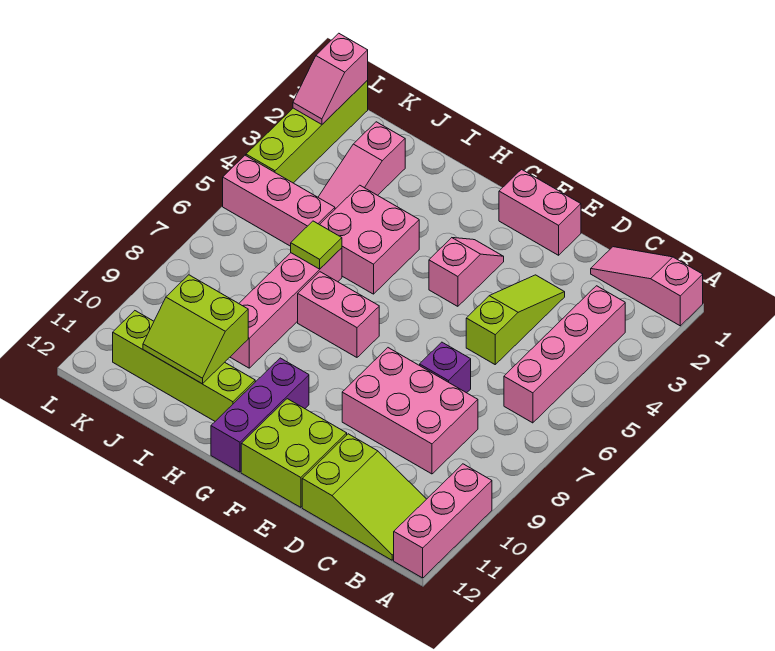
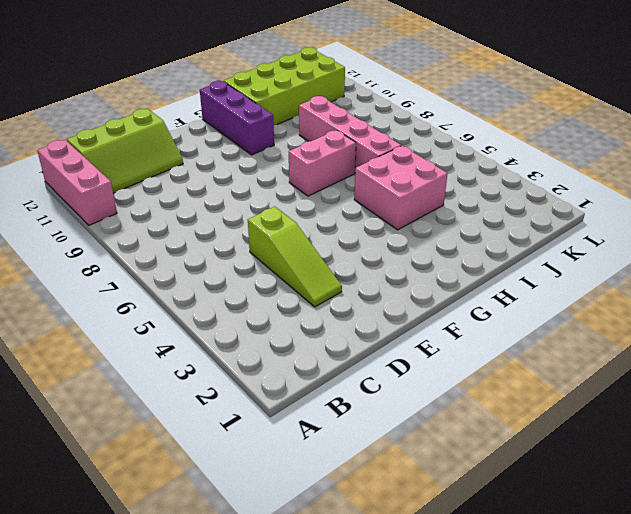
lime 2x3 slope [67,109,183,193] -> lime 2x3 slope turned to [302,434,426,560]
lime 2x4 brick [224,47,345,125] -> lime 1x4 brick [113,311,255,421]
none -> pink 1x3 slope [591,247,703,326]
none -> pink 1x4 brick [504,286,625,423]
none -> pink 2x3 brick [342,348,478,474]

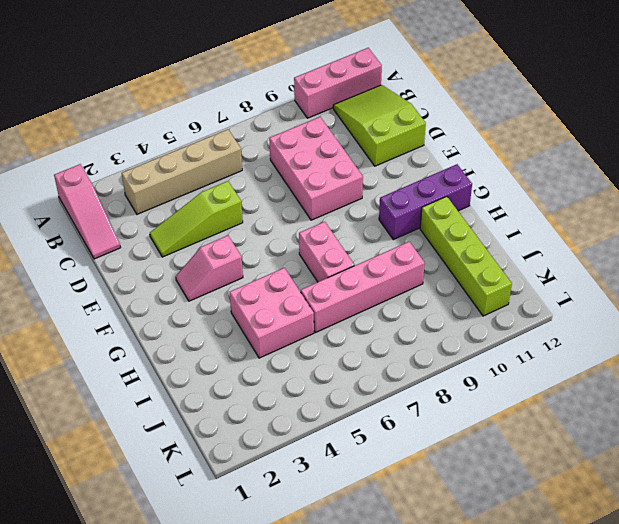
tan 1x4 brick [122,129,242,214] -> pink 1x4 brick [504,286,625,423]
none -> purple 1x1 brick [420,342,471,393]
none -> pink 1x2 brick [499,169,581,255]
none -> lime 2x2 brick [241,399,347,507]

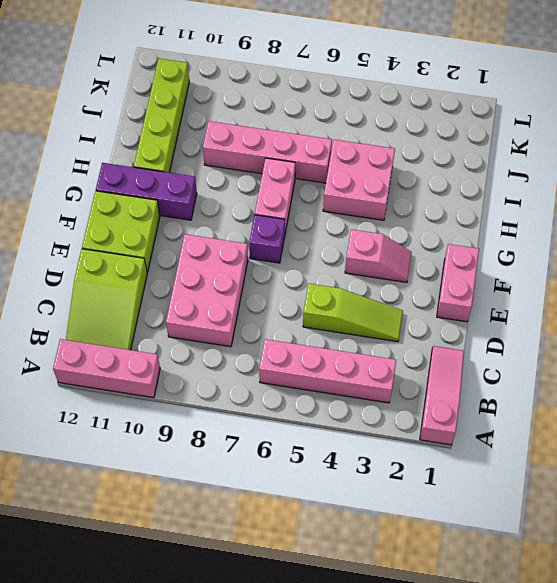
purple 1x1 brick [249,215,285,263] -> purple 1x1 brick moved to [420,342,471,393]
none -> pink 1x3 slope [318,122,405,209]
none -> pink 1x3 brick [223,155,335,246]
none -> lime 1x4 brick [246,81,368,183]

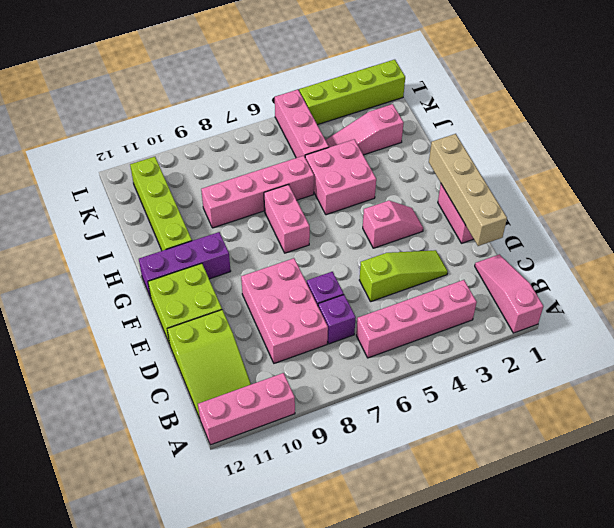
purple 1x1 brick [318,295,356,344] -> none
tan 1x4 brick [429,134,507,246] -> none
none -> lime 1x1 tile [291,221,342,269]
none -> lime 2x2 slope [143,275,248,384]
none -> pink 1x2 slope [293,33,368,124]

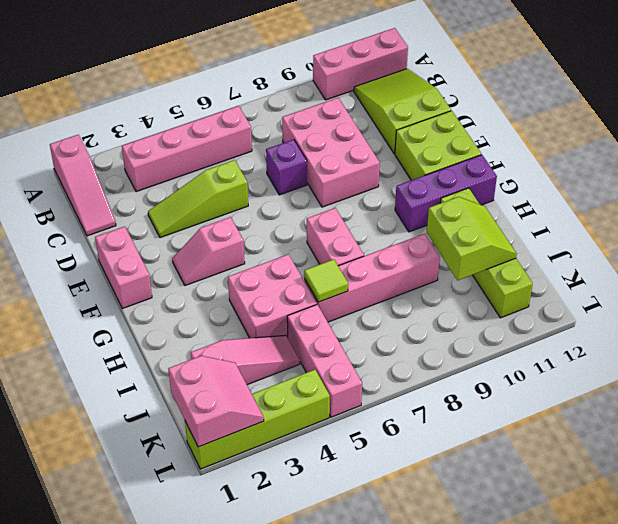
pink 2x2 slope [168,356,264,447] -> pink 1x2 slope [293,33,368,124]

